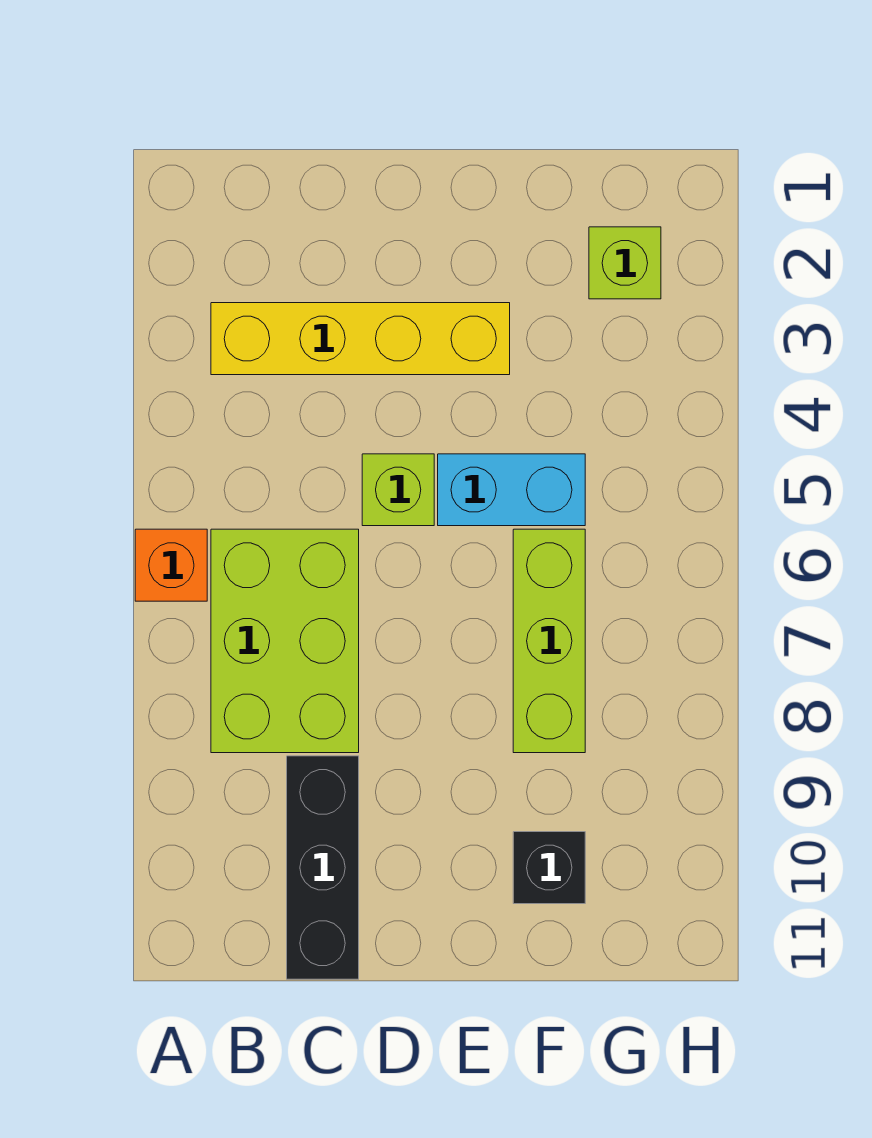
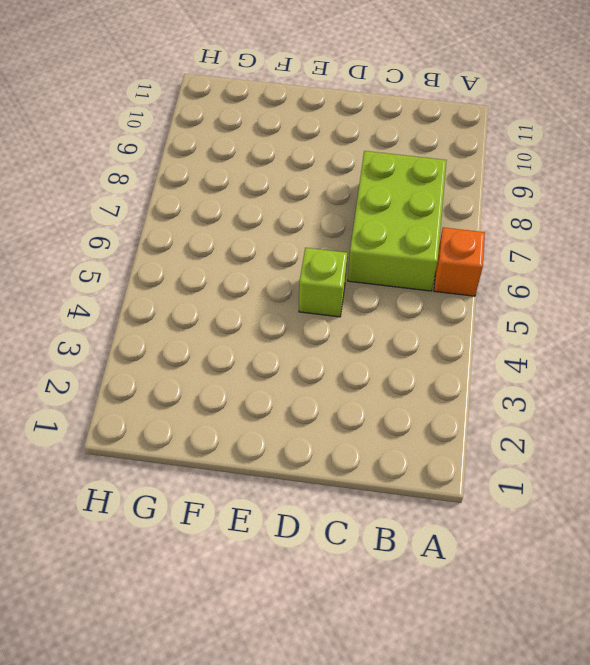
none -> yellow 1x4 brick [211,303,510,375]
none -> black 1x3 brick [287,756,359,979]

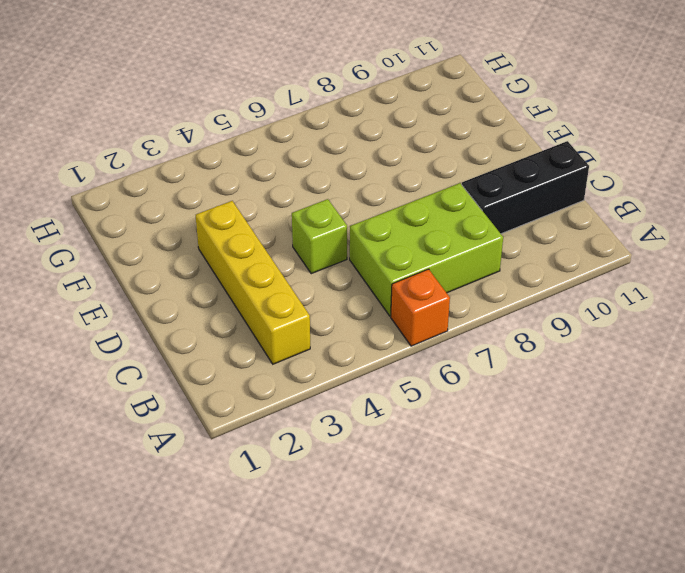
none -> cyan 1x2 brick [438,454,585,526]
none -> lime 1x3 brick [513,529,585,753]

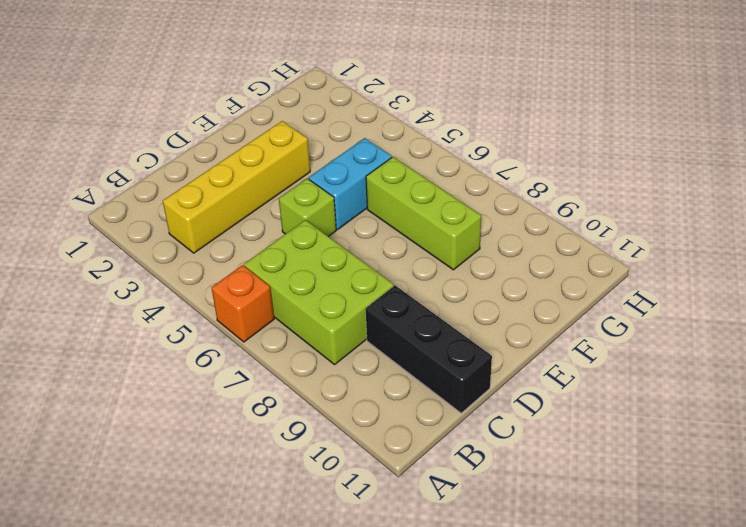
none -> black 1x1 brick [513,832,585,904]
none -> lime 1x1 brick [589,227,661,299]

